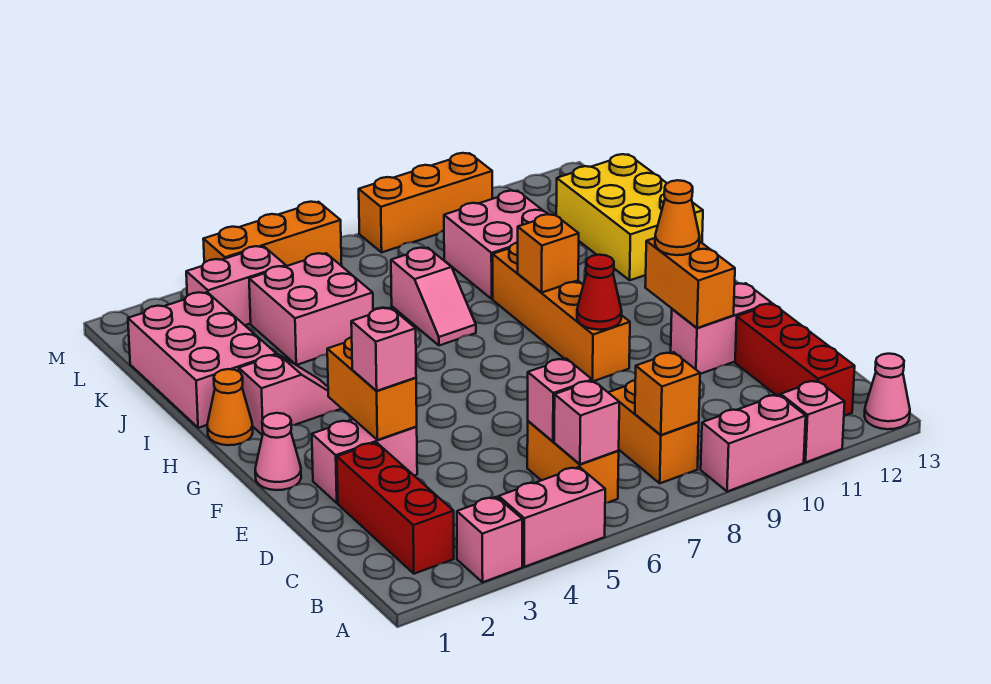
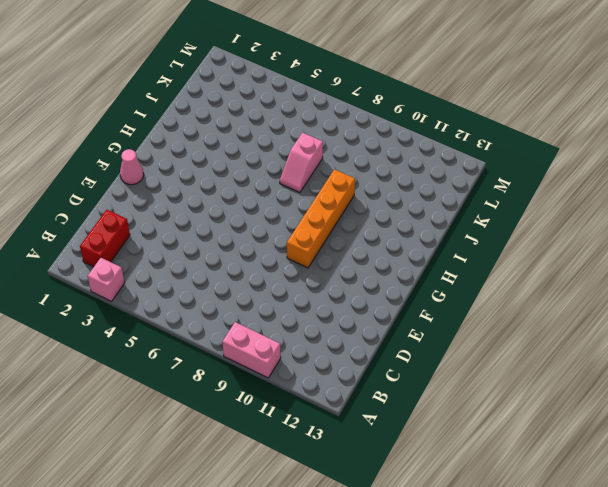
red 1x2 brick [80,210,130,267] -> red 1x3 brick [337,443,454,574]
none -> pink 1x2 brick [499,467,605,567]
none -> pink 1x1 brick [781,381,845,462]
none -> pink 1x1 cone [865,354,910,429]
none -> orange 1x2 brick [527,421,619,503]

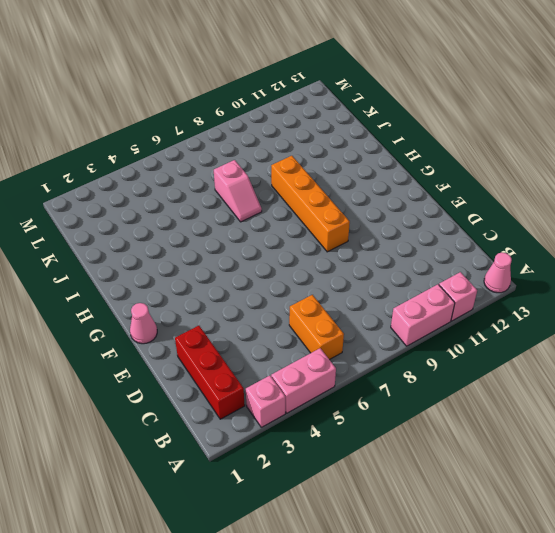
none -> orange 1x2 brick [608,381,699,483]
none -> red 1x3 brick [735,304,855,416]
none -> pink 1x2 brick [312,419,417,503]
none -> pink 1x2 brick [671,283,771,374]

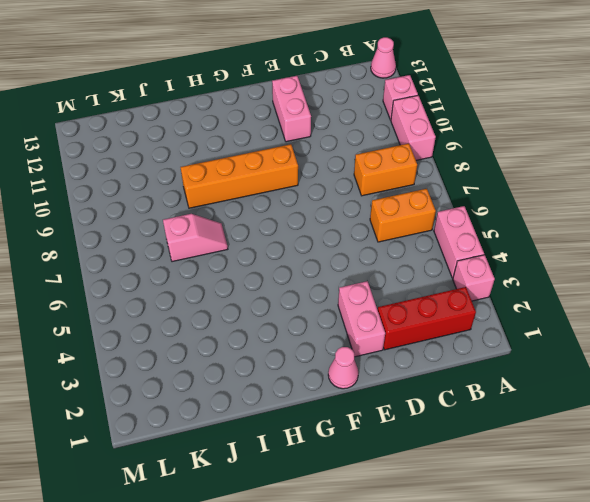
none -> red 1x3 brick [735,304,855,416]
none -> orange 1x1 cone [207,369,253,445]
none -> pink 1x2 slope [239,354,342,435]
none -> pink 2x3 brick [128,292,277,428]

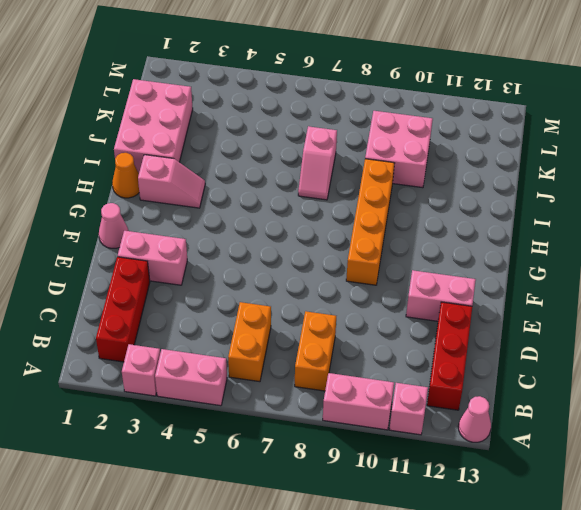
none -> yellow 2x3 brick [556,154,703,280]
none -> pink 2x2 brick [249,253,373,365]
none -> pink 1x2 brick [186,246,286,325]
none -> orange 1x3 brick [203,202,342,266]

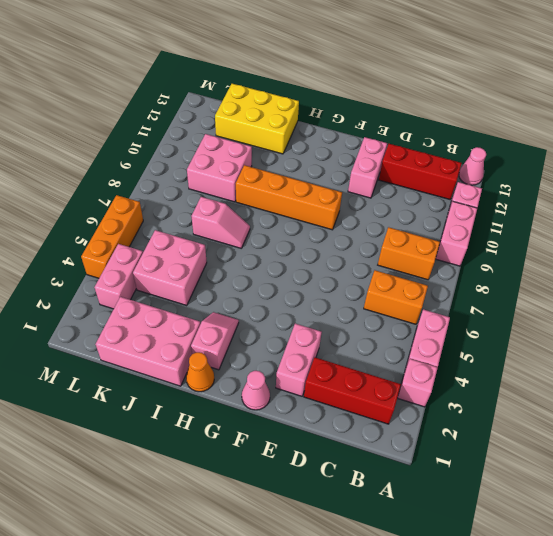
none -> orange 1x3 brick [359,153,492,252]
none -> pink 1x1 brick [554,381,619,464]
none -> orange 1x1 brick [635,352,700,435]
none -> pink 1x1 brick [528,359,592,442]

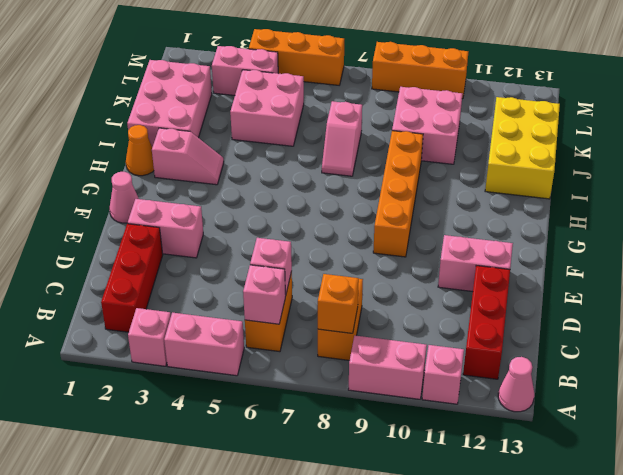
none -> orange 1x2 brick [327,337,417,440]
none -> orange 1x2 brick [645,238,735,328]
none -> red 1x1 cone [577,255,622,330]
none -> orange 1x1 brick [518,214,579,292]

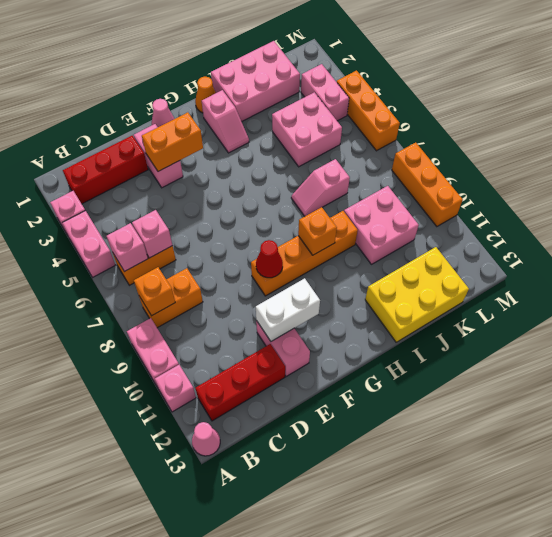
white 1x2 brick [256,278,320,341] -> orange 1x2 brick [645,238,735,328]
none -> pink 1x1 brick [351,308,416,391]
none -> orange 1x1 cone [655,180,700,255]

